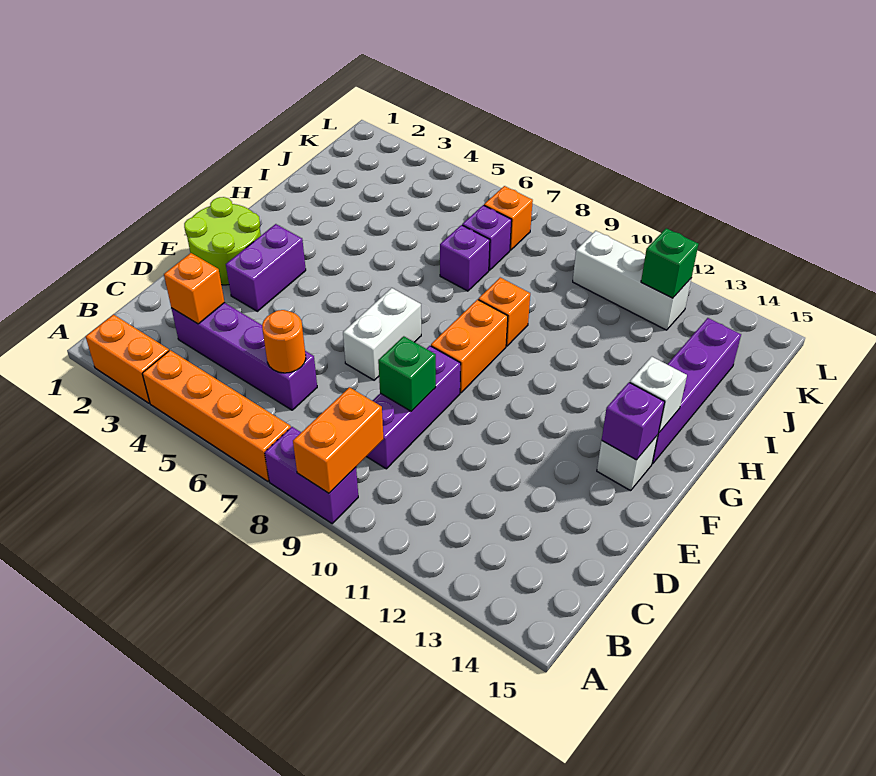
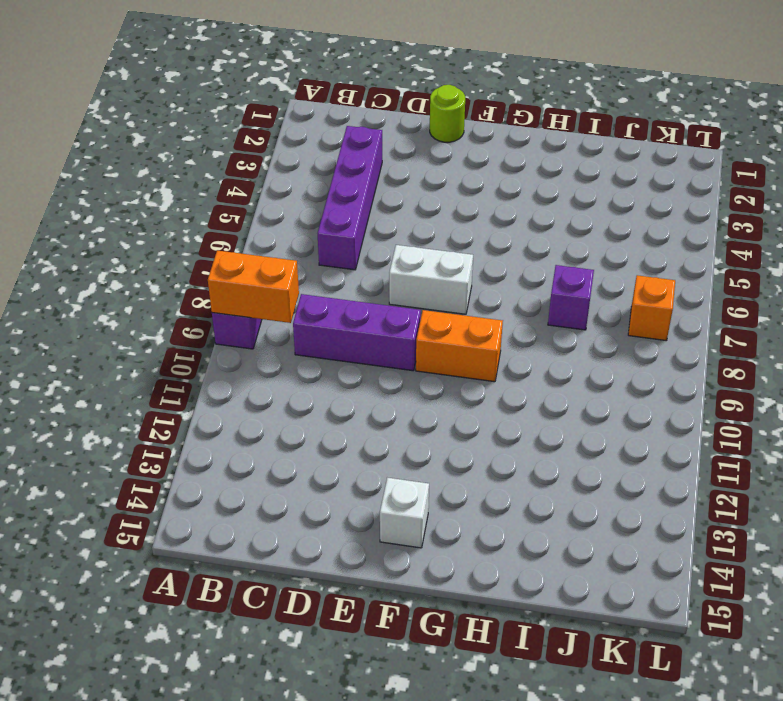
lime 1x1 round brick [430,85,465,142] -> lime 2x2 round brick [184,197,261,285]
none -> orange 1x2 brick [86,314,169,403]
none -> orange 1x4 brick [142,350,291,481]
none -> purple 1x2 brick [226,224,306,311]

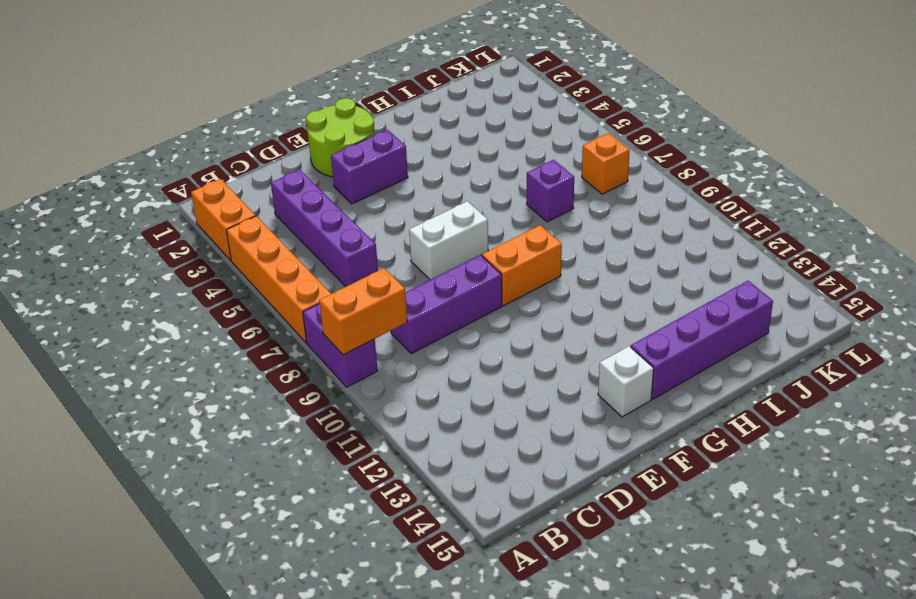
none -> orange 1x1 brick [478,278,530,346]
none -> purple 1x1 brick [462,205,512,270]
none -> white 1x3 brick [573,231,691,330]

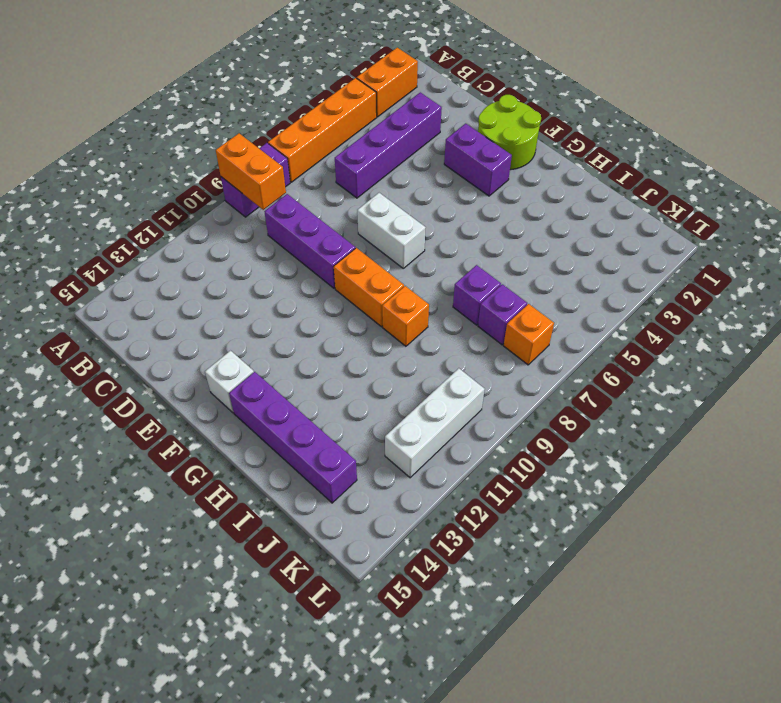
none -> orange 1x1 brick [164,253,225,324]
none -> orange 1x1 round brick [262,310,306,373]
none -> green 1x1 brick [378,336,436,411]

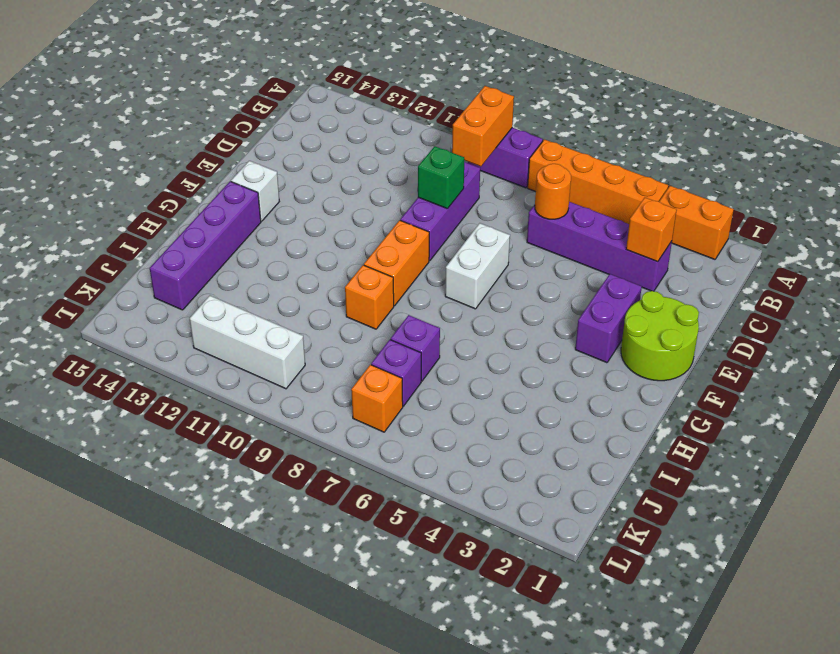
none -> purple 1x1 brick [602,382,665,460]
none -> white 1x1 brick [630,357,687,433]
none -> green 1x1 brick [641,228,698,298]

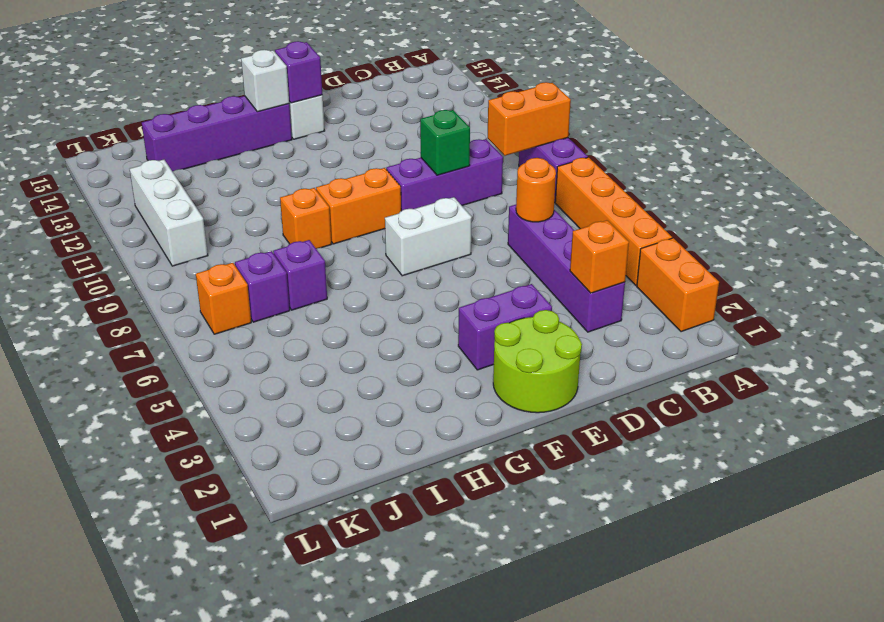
none -> green 1x1 brick [641,228,698,298]

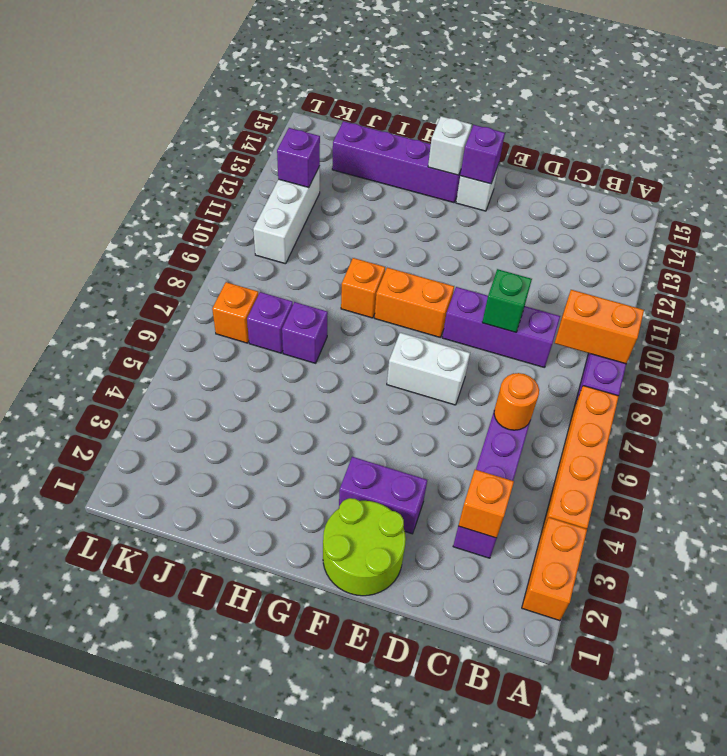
purple 1x1 brick [277,128,320,188] -> green 1x1 brick [641,228,698,298]

